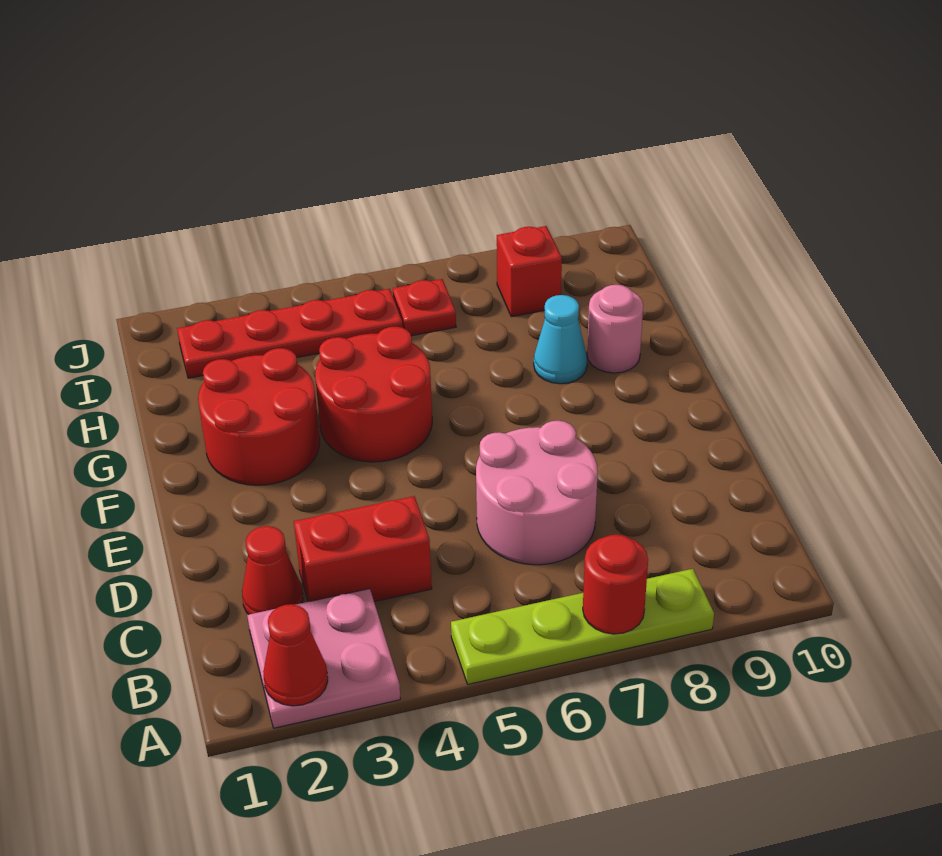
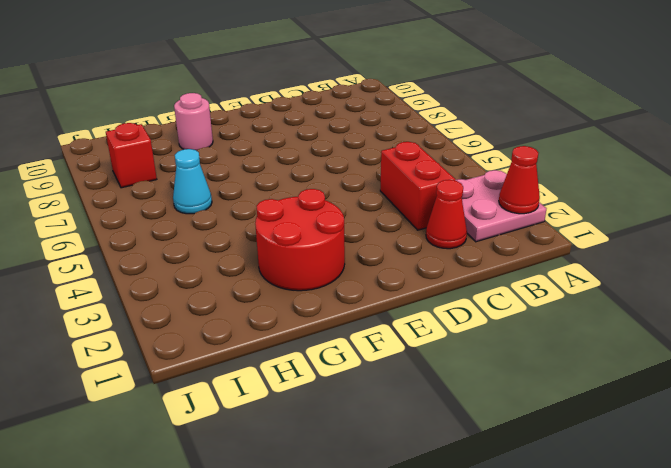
cyan 1x1 cone [173,149,212,214] -> cyan 1x1 cone moved to [534,295,587,384]
none -> lime 1x4 plate [451,569,714,684]
none -> pink 2x2 round brick [476,421,598,565]
none -> red 2x2 round brick [315,327,432,462]

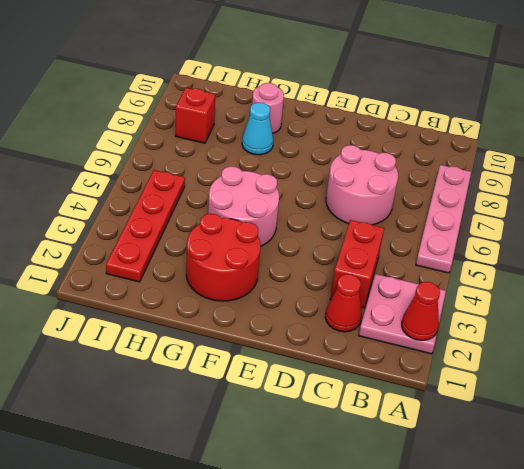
pink 1x4 plate [416,165,471,273] -> lime 1x4 plate [451,569,714,684]
pink 2x2 round brick [208,166,279,246] -> red 2x2 round brick [315,327,432,462]
none -> red 1x1 plate [393,279,456,336]
none -> red 1x1 round brick [583,535,648,634]

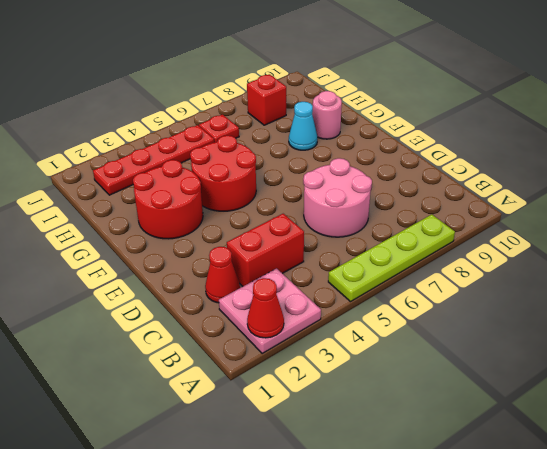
none -> red 1x1 round brick [583,535,648,634]

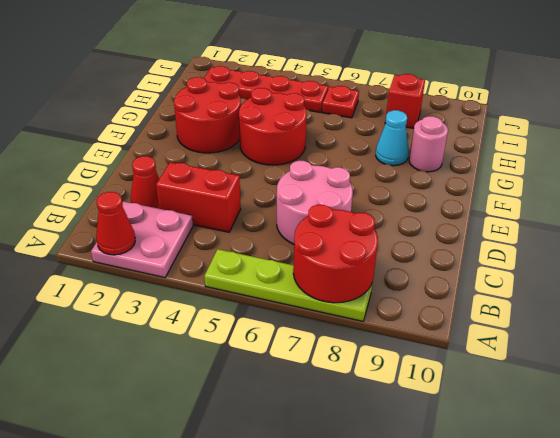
red 2x2 round brick [293,205,378,303] -> red 1x1 round brick [583,535,648,634]

